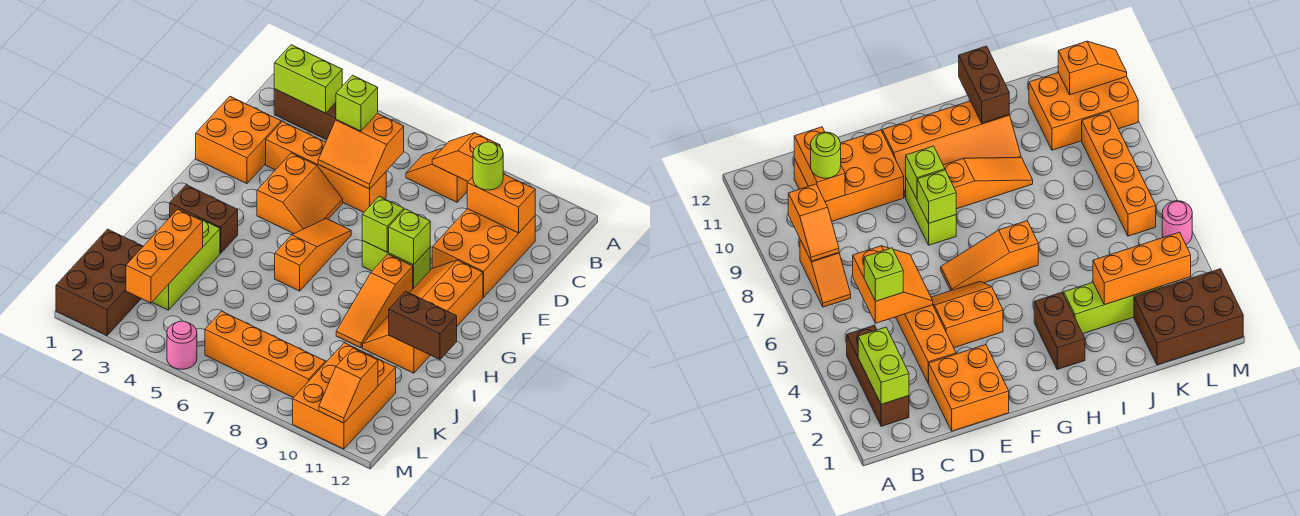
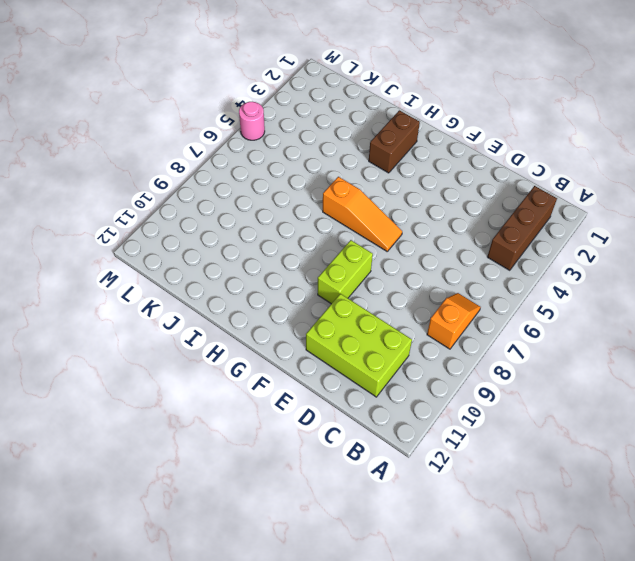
lime 2x3 brick [306,294,412,397] -> orange 2x3 brick [432,209,535,297]
none -> orange 2x2 brick [196,97,281,184]
none -> orange 1x4 brick [266,122,386,212]
none -> orange 2x2 slope [257,153,343,234]

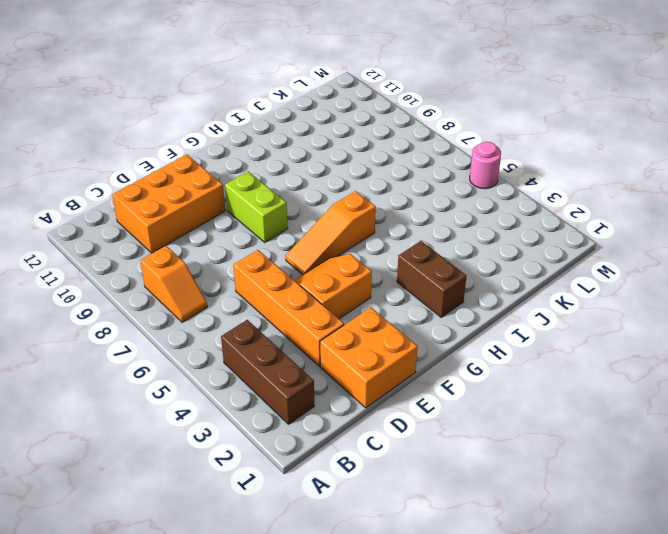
none -> orange 2x4 slope [363,260,483,373]
none -> orange 1x3 slope [336,254,413,348]
none -> lime 1x3 brick [152,217,220,310]

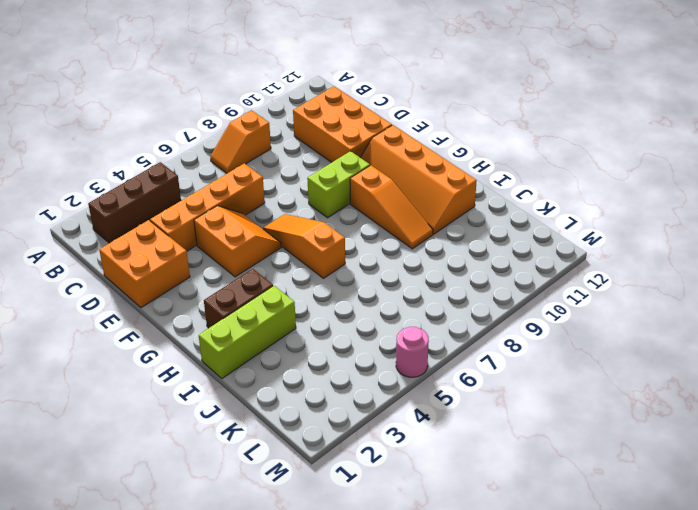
lime 1x3 brick [199,286,296,378] -> lime 1x3 brick turned to [152,217,220,310]
none -> brown 2x3 brick [56,229,143,335]
none -> orange 2x3 brick [293,343,396,449]
none -> orange 1x4 brick [205,311,325,398]

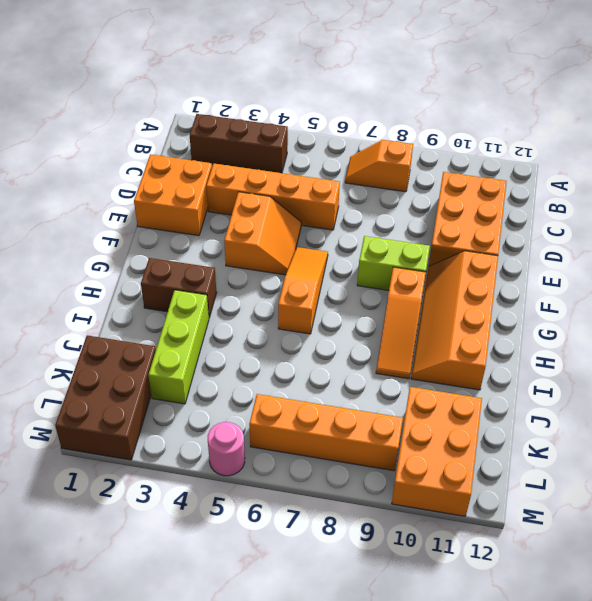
none -> lime 1x2 brick [274,45,342,113]
none -> orange 1x2 slope [432,133,500,181]
none -> orange 2x2 slope [318,113,404,189]

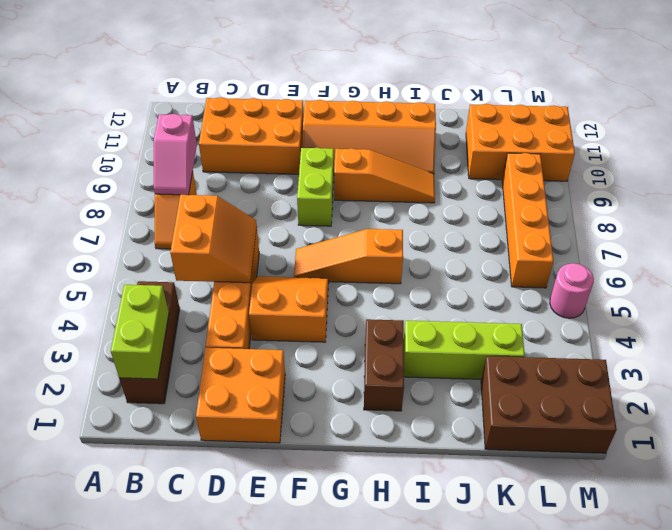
pink 1x2 slope [154,114,197,195] -> orange 1x2 slope [432,133,500,181]
none -> orange 1x2 brick [467,174,535,233]
none -> lime 1x1 brick [362,197,404,252]
none -> lime 1x1 brick [389,209,430,265]

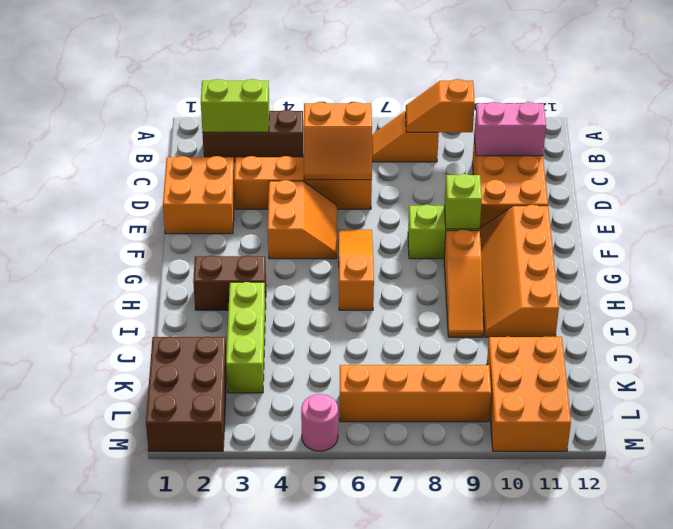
pink 1x2 brick [474,102,546,156] -> orange 1x2 brick [467,174,535,233]
none -> lime 1x1 brick [362,197,404,252]
none -> brown 1x2 brick [389,291,457,359]
none -> orange 1x3 brick [126,209,203,303]

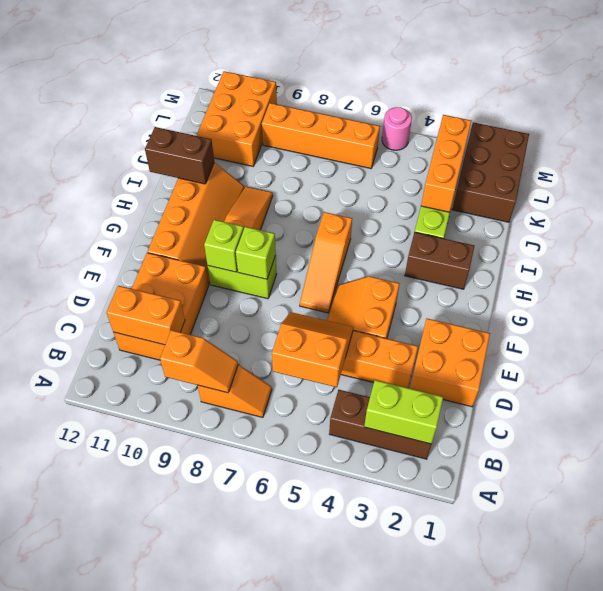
none -> orange 1x2 slope [319,348,378,423]
none -> lime 1x1 brick [336,75,378,131]
none -> lime 1x1 round brick [473,142,503,190]

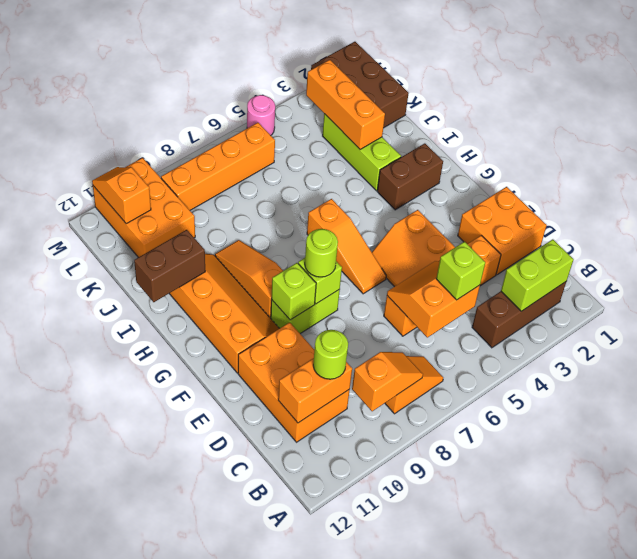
lime 1x1 round brick [305,229,338,277] -> none

